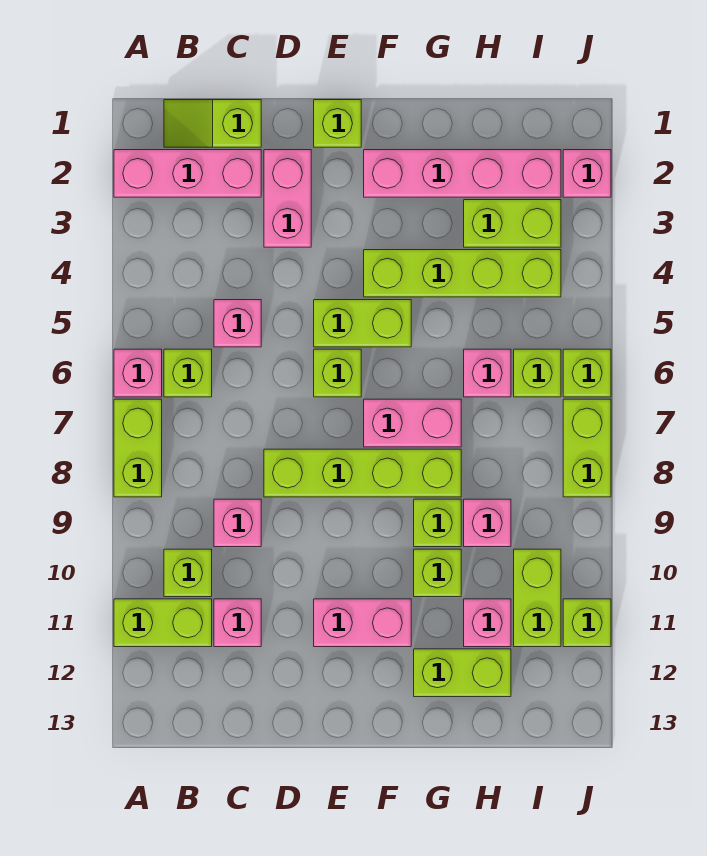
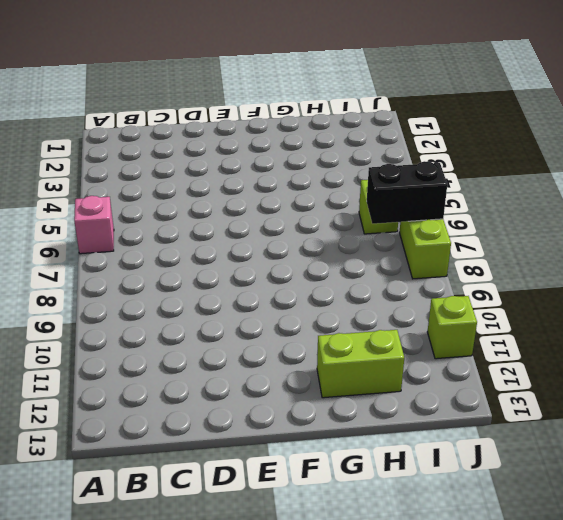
black 1x2 brick [367,161,447,224] -> none
none -> pink 1x3 brick [114,150,261,197]
none -> lime 1x2 brick [114,399,162,497]
none -> lime 1x2 brick [114,599,212,647]
none -> lime 1x2 slope [164,100,261,147]

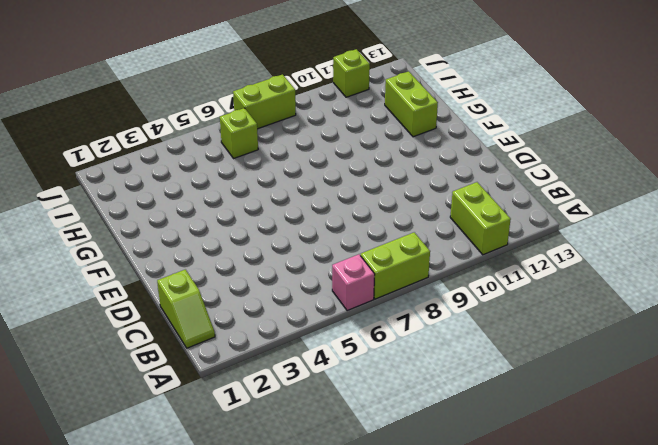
none -> pink 1x3 brick [114,150,261,197]
none -> lime 1x1 brick [164,349,212,397]
none -> lime 1x1 brick [164,549,212,597]
none -> pink 1x1 brick [214,300,261,347]

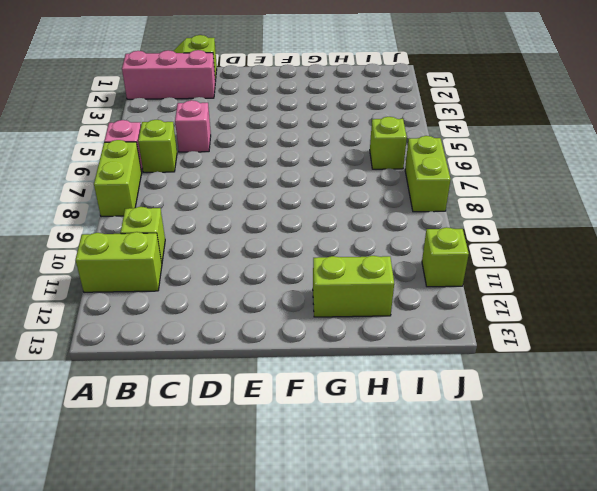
none -> pink 1x1 brick [214,499,261,547]
none -> pink 1x1 brick [214,599,261,647]
none -> pink 1x2 brick [264,150,311,247]
none -> lime 1x4 brick [264,449,461,497]

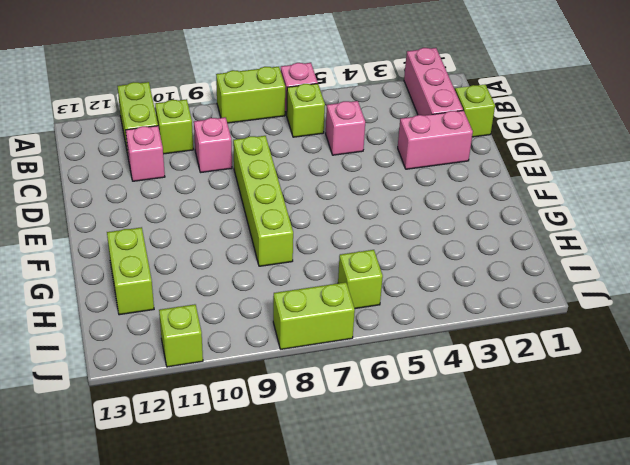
none -> lime 1x1 brick [314,100,361,147]
none -> lime 1x2 brick [314,300,411,347]
none -> lime 1x1 brick [314,349,361,397]
none -> pink 1x2 brick [314,599,411,647]

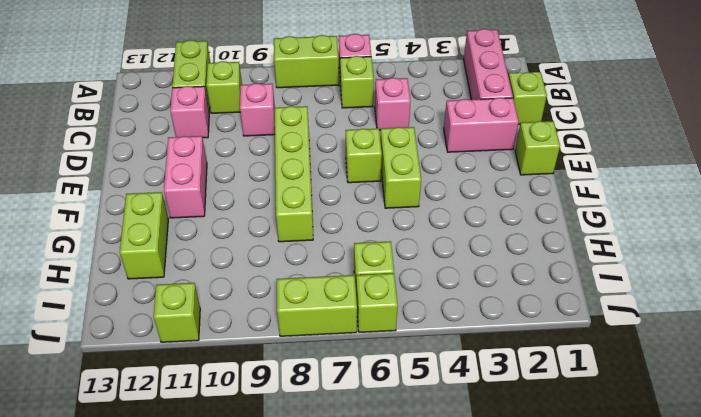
none -> pink 1x4 brick [364,150,561,197]
none -> lime 1x4 brick [364,250,561,297]
none -> pink 1x2 brick [364,399,461,447]
none -> lime 1x1 brick [414,499,461,547]

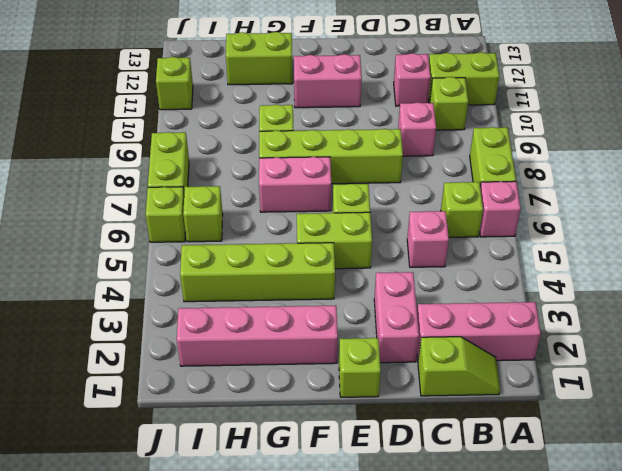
none -> lime 1x1 brick [414,549,461,597]
none -> lime 1x2 brick [464,200,561,247]
none -> pink 1x1 brick [464,349,511,397]
none -> pink 1x1 brick [464,499,511,547]

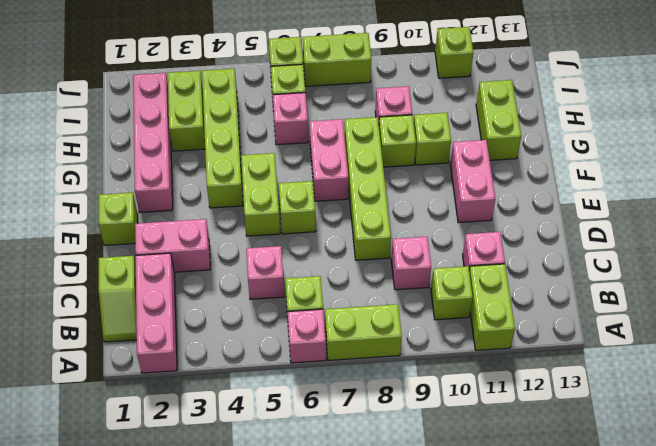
none -> pink 1x1 brick [464,599,511,647]
none -> lime 1x2 brick [514,549,561,647]
none -> pink 1x1 brick [563,150,611,197]

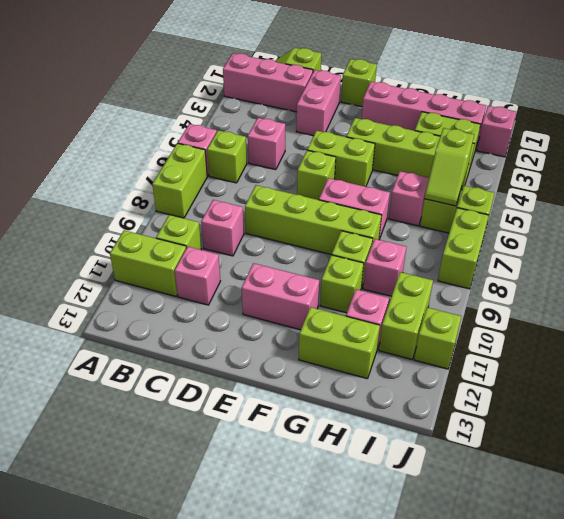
lime 1x2 slope [424,128,474,206] -> none

